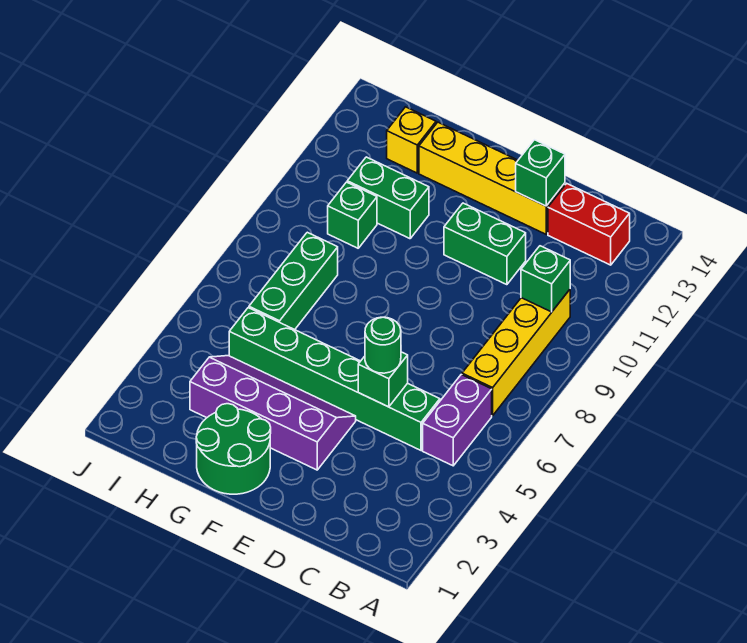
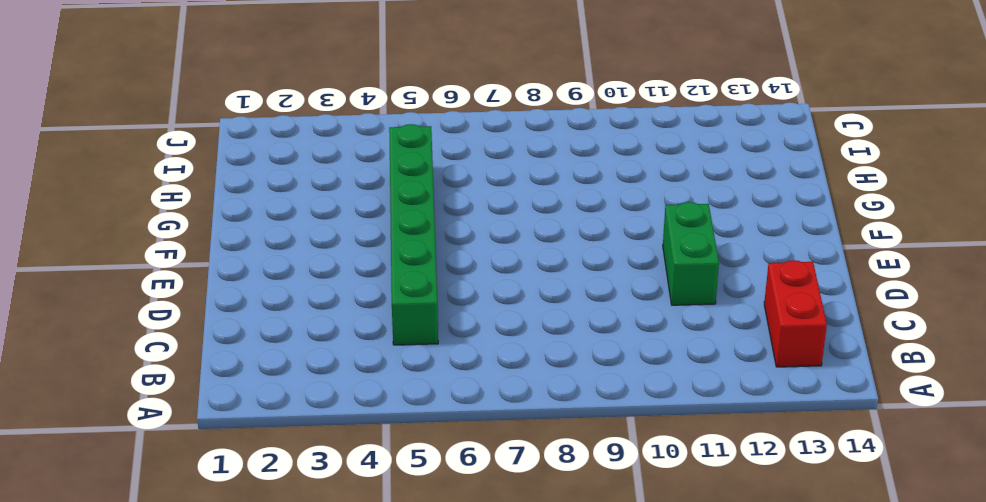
none -> purple 1x2 brick [423,375,492,466]
none -> yellow 1x4 brick [462,290,570,416]
none -> yellow 1x4 brick [419,122,565,234]

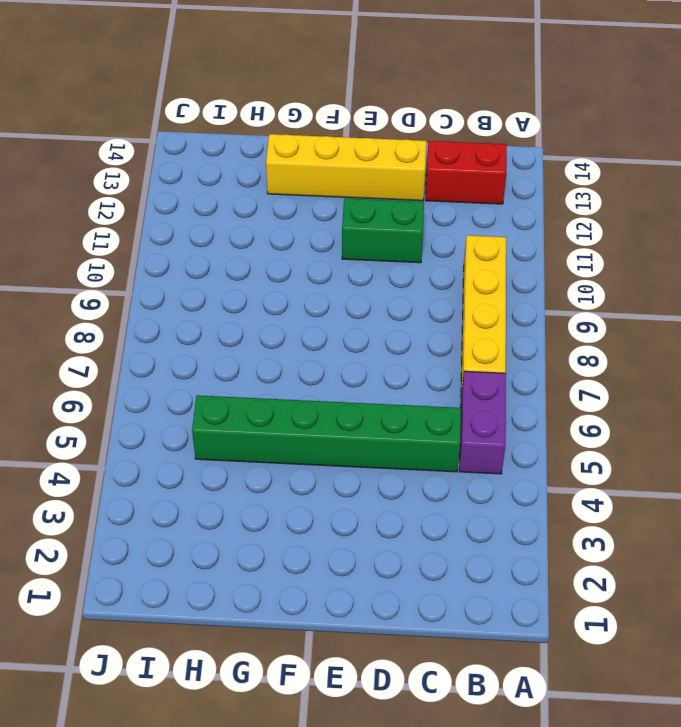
none -> purple 2x4 slope [190,356,356,470]
none -> green 2x2 round brick [196,404,271,494]
none -> green 1x2 brick [347,157,429,239]

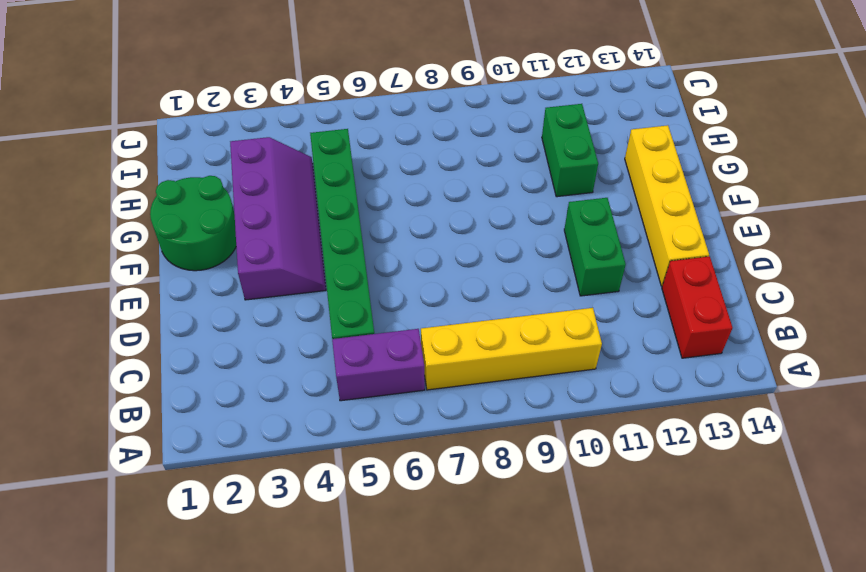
none -> green 1x3 brick [249,232,338,330]
none -> green 1x1 brick [328,182,377,248]
none -> yellow 1x1 brick [387,107,436,173]

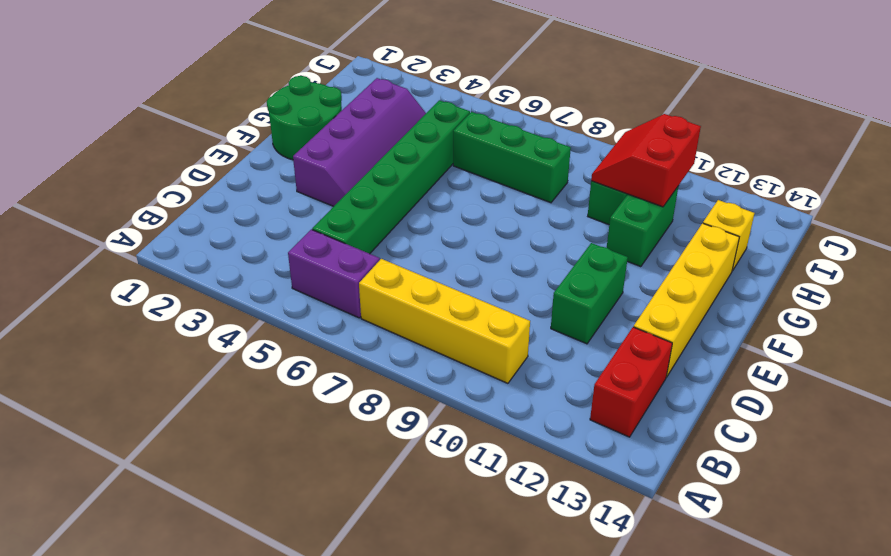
red 2x2 slope [591,114,701,207] -> none
none -> green 1x1 brick [521,246,570,312]
none -> green 1x1 brick [358,352,408,407]
none -> green 1x1 brick [516,140,565,206]

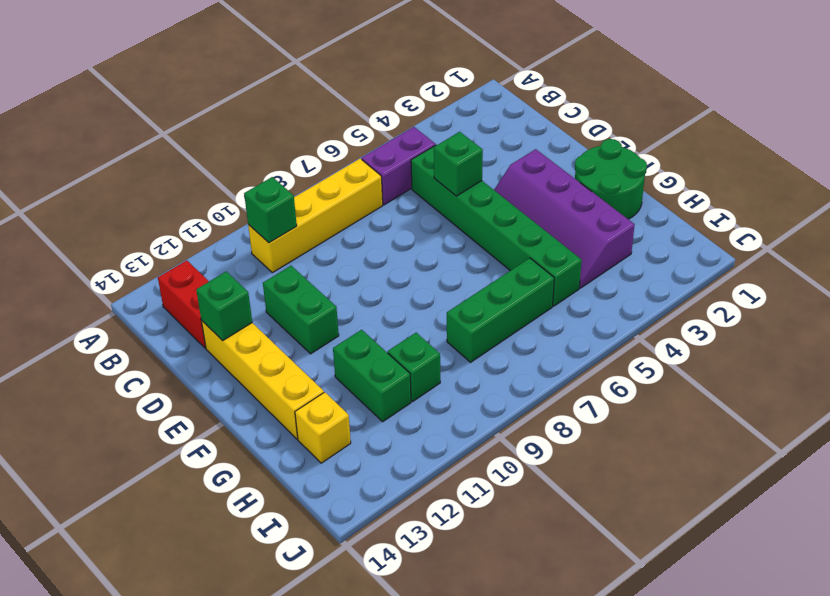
none -> green 1x1 round brick [365,317,401,373]

